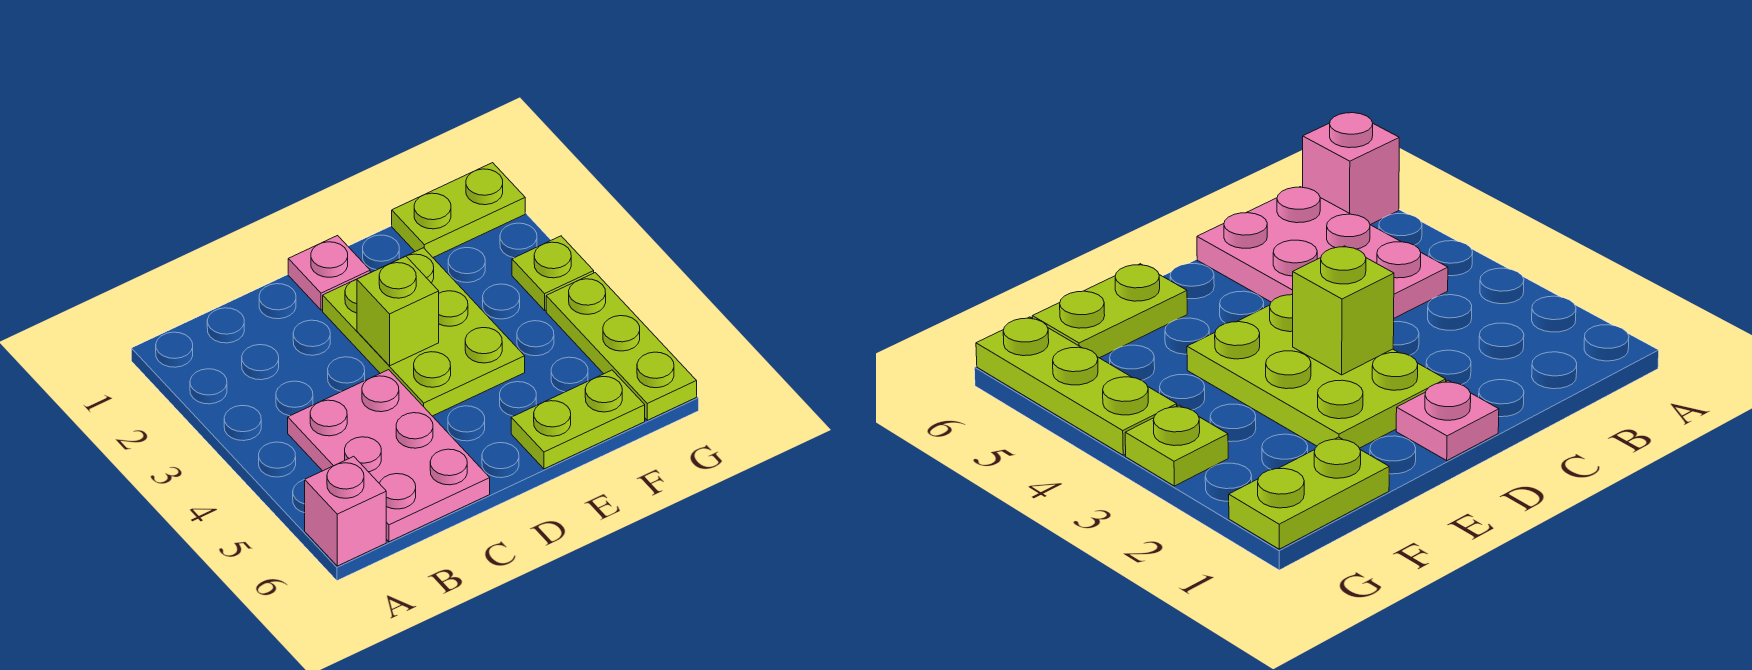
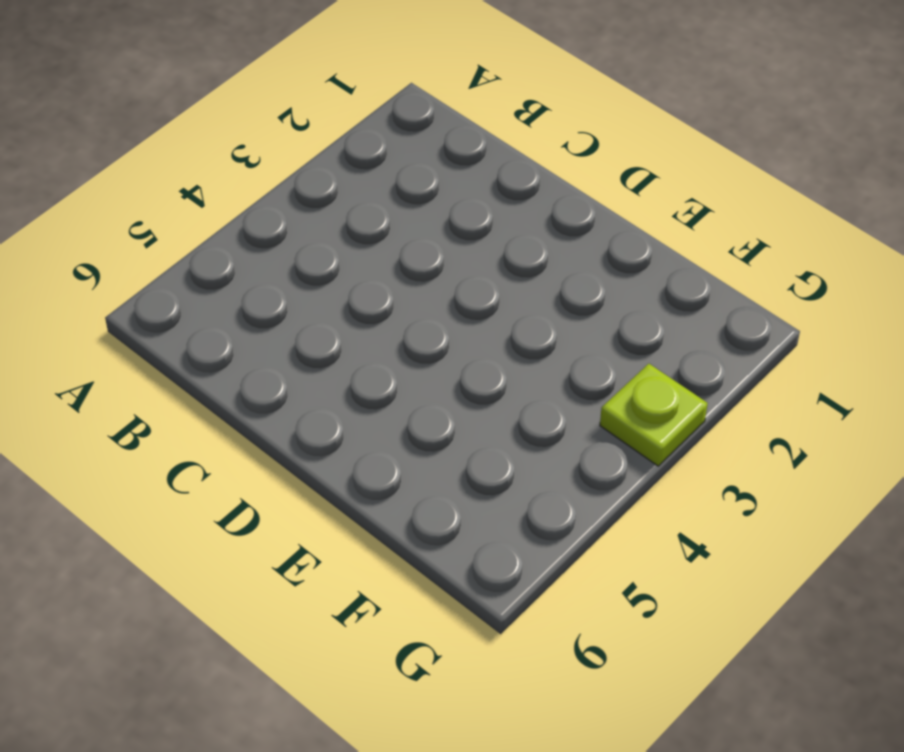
none -> pink 1x1 brick [305,456,386,566]
none -> pink 2x3 plate [288,370,490,542]

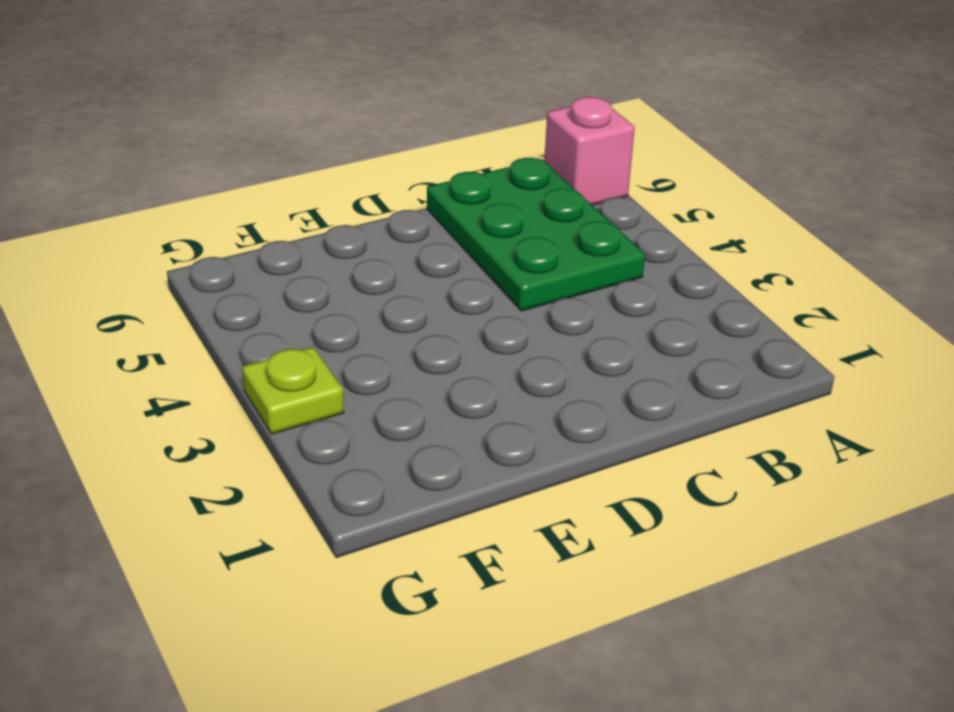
green 2x3 plate [427,158,645,311] -> pink 2x3 plate [288,370,490,542]
none -> pink 1x1 plate [288,236,370,310]
none -> lime 2x3 plate [323,248,525,416]

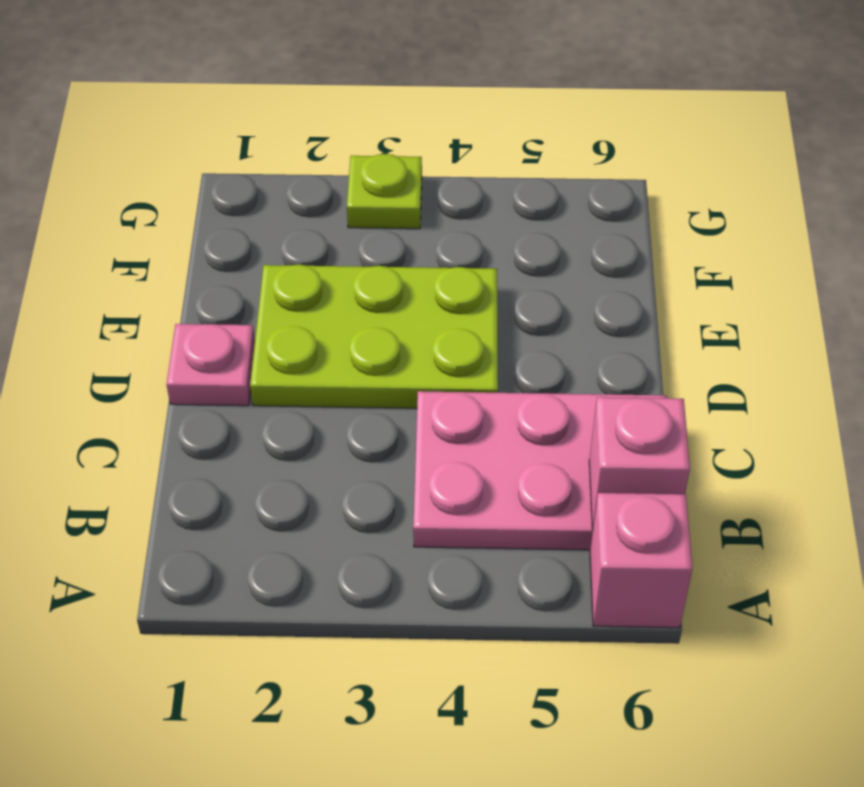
pink 1x1 brick [589,397,690,530] -> none
none -> lime 1x2 plate [511,370,645,469]
none -> lime 1x2 plate [392,163,525,257]

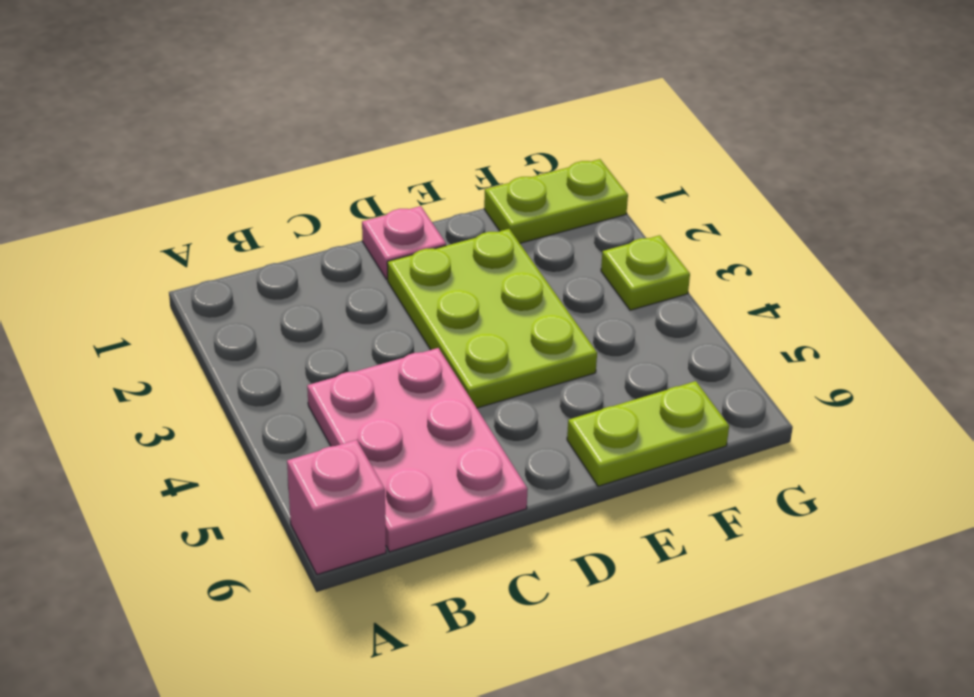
none -> lime 1x3 plate [546,273,697,420]
none -> lime 1x1 brick [357,256,439,366]

